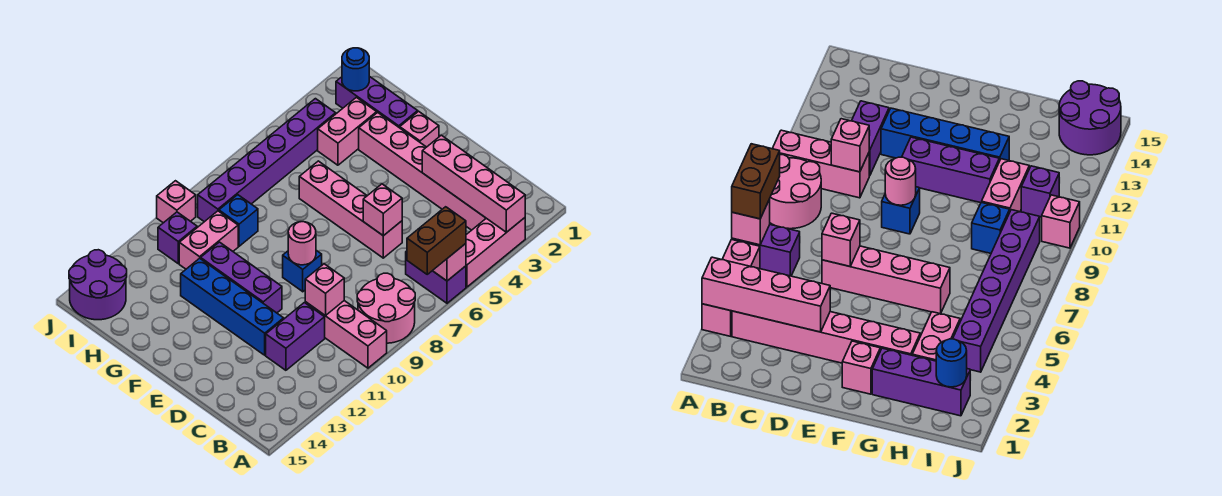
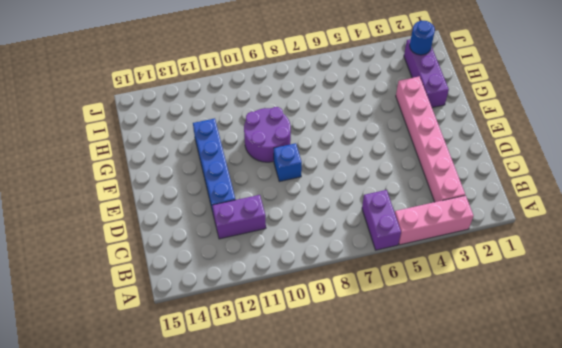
purple 2x2 round brick [244,107,291,162] -> purple 2x2 round brick moved to [69,250,127,320]
none -> pink 2x2 round brick [357,273,415,343]
none -> pink 1x3 brick [305,301,387,368]
none -> pink 1x4 brick [299,161,402,258]

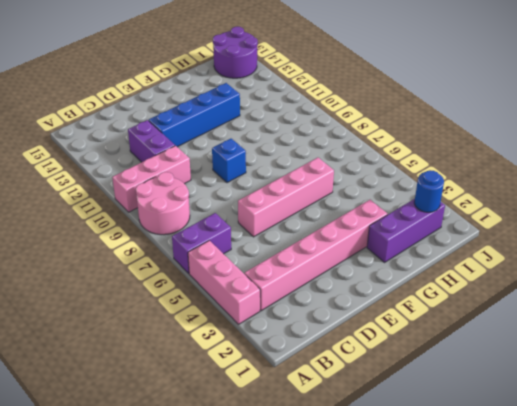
none -> purple 1x3 brick [201,242,282,313]
none -> pink 1x1 brick [400,111,439,147]
none -> pink 1x2 brick [318,97,377,165]

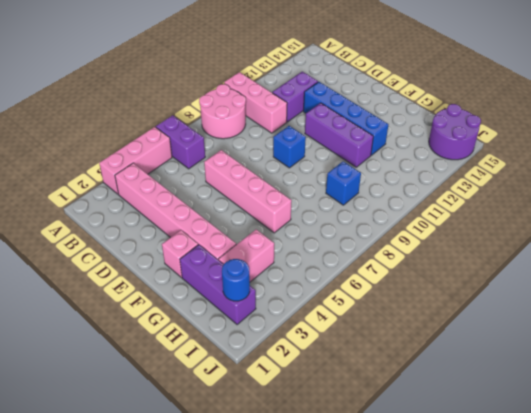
none -> pink 1x2 brick [179,211,238,269]
none -> purple 1x6 brick [198,99,336,222]
none -> purple 1x1 brick [158,212,197,263]

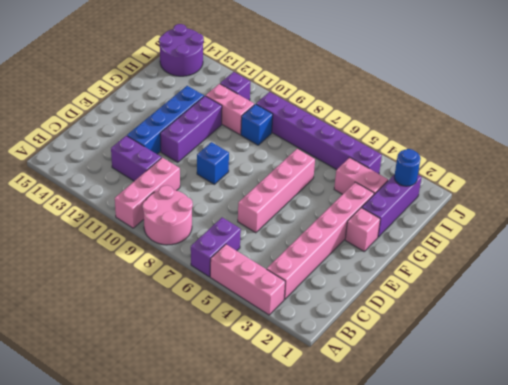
none -> pink 1x1 brick [157,181,196,223]
none -> pink 1x4 brick [422,135,525,232]
none -> pink 1x1 brick [433,244,466,281]

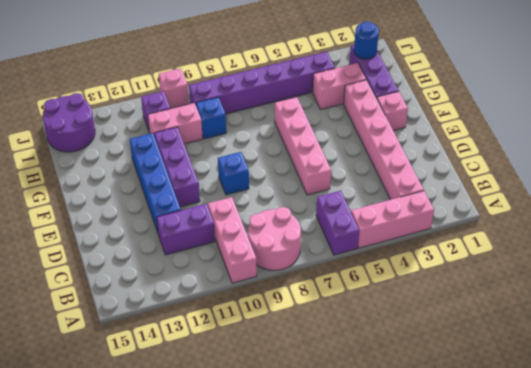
none -> pink 1x4 brick [422,135,525,232]
none -> pink 1x1 brick [433,244,466,281]
none -> pink 1x1 brick [305,264,344,315]

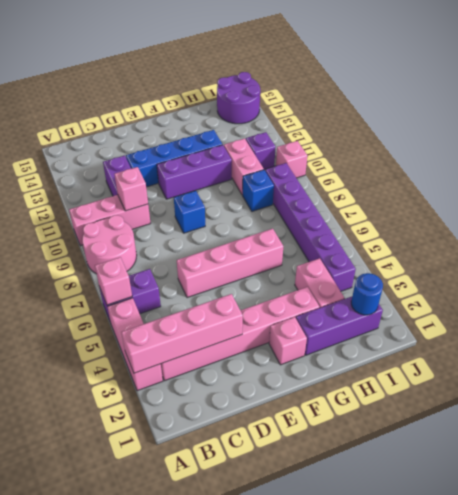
none -> pink 1x1 brick [363,184,402,236]
none -> pink 1x1 round brick [288,222,316,265]
none -> brown 1x2 brick [407,207,466,274]

